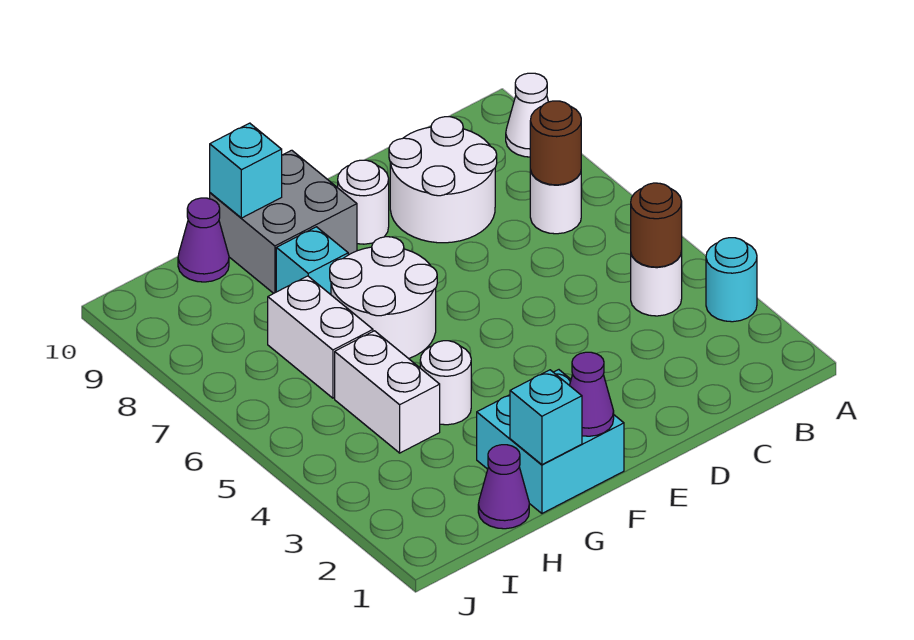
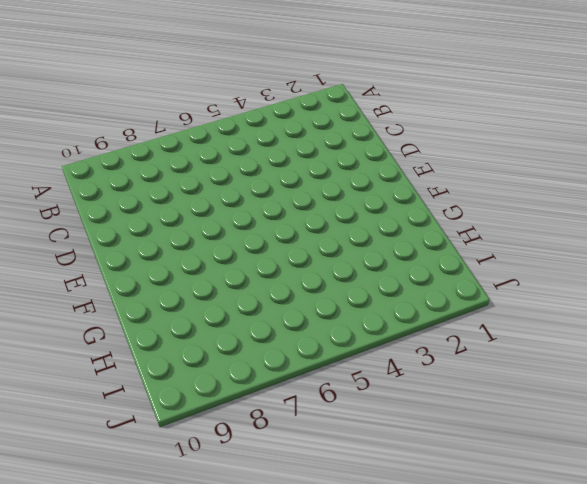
none -> cyan 1x1 round brick [706,238,757,322]
none -> white 1x1 cone [506,73,548,157]
none -> white 1x1 round brick [631,251,682,316]

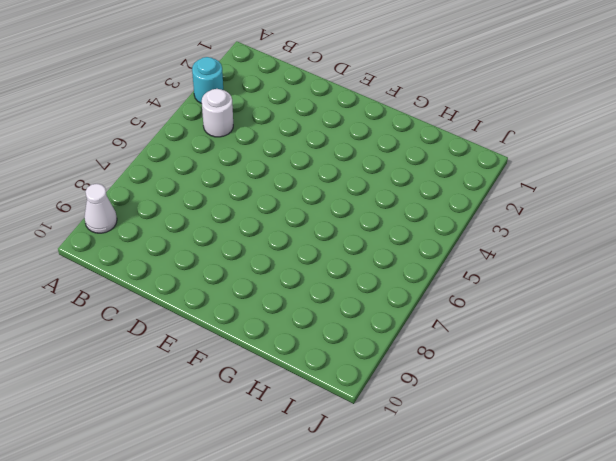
none -> white 1x1 round brick [530,170,581,234]
none -> white 2x2 round brick [389,117,497,243]
none -> white 1x1 round brick [338,160,389,244]

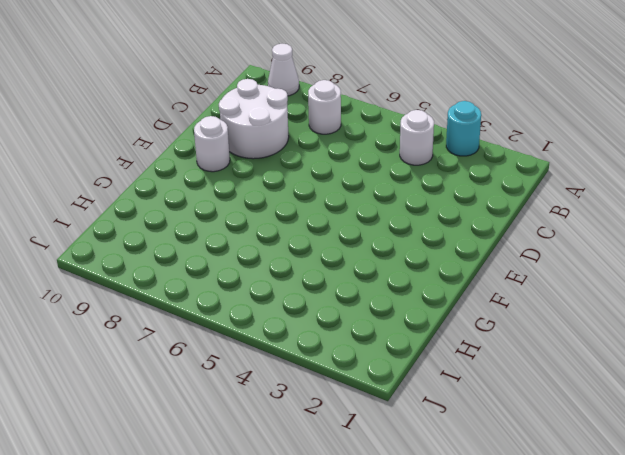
none -> cyan 2x2 brick [477,370,624,513]
none -> white 2x2 round brick [330,237,437,359]
none -> grey 2x2 brick [210,150,357,293]

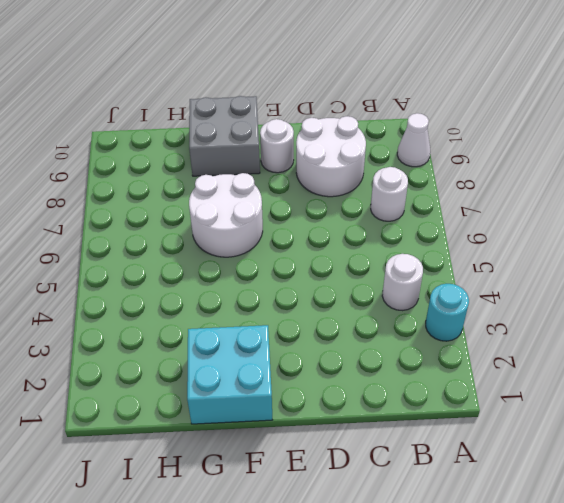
none -> white 1x1 round brick [420,341,471,425]
none -> cyan 1x1 brick [276,227,348,295]
none -> purple 1x1 cone [478,445,529,529]

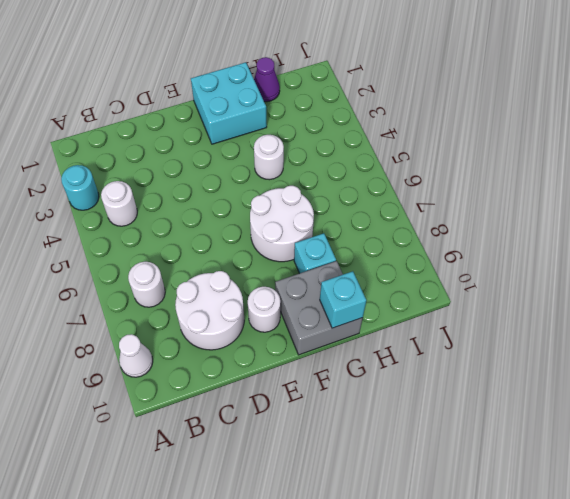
none -> white 1x2 brick [335,331,440,453]
none -> white 1x2 brick [268,276,373,398]
none -> purple 1x1 cone [178,198,229,282]

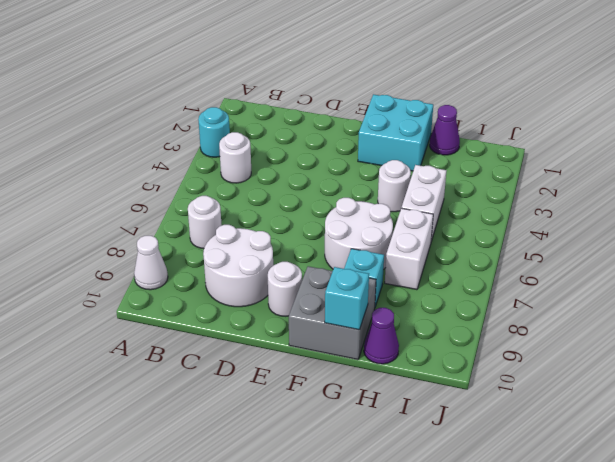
none -> brown 1x1 round brick [631,183,682,267]
none -> brown 1x1 round brick [530,101,581,185]
none -> purple 1x1 cone [569,352,614,436]

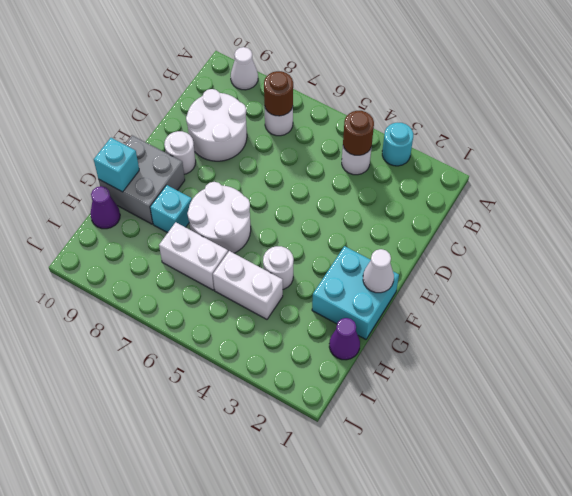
white 1x1 cone [363,249,394,293] -> purple 1x1 cone [569,352,614,436]
none -> cyan 1x1 brick [510,370,582,465]

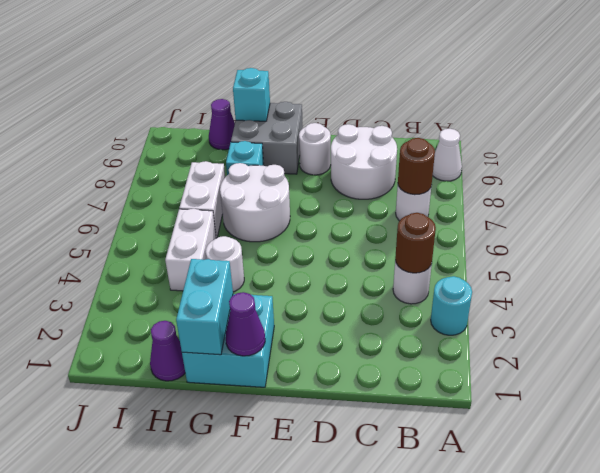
cyan 1x2 brick [176,259,233,355] -> cyan 1x1 brick [510,370,582,465]

